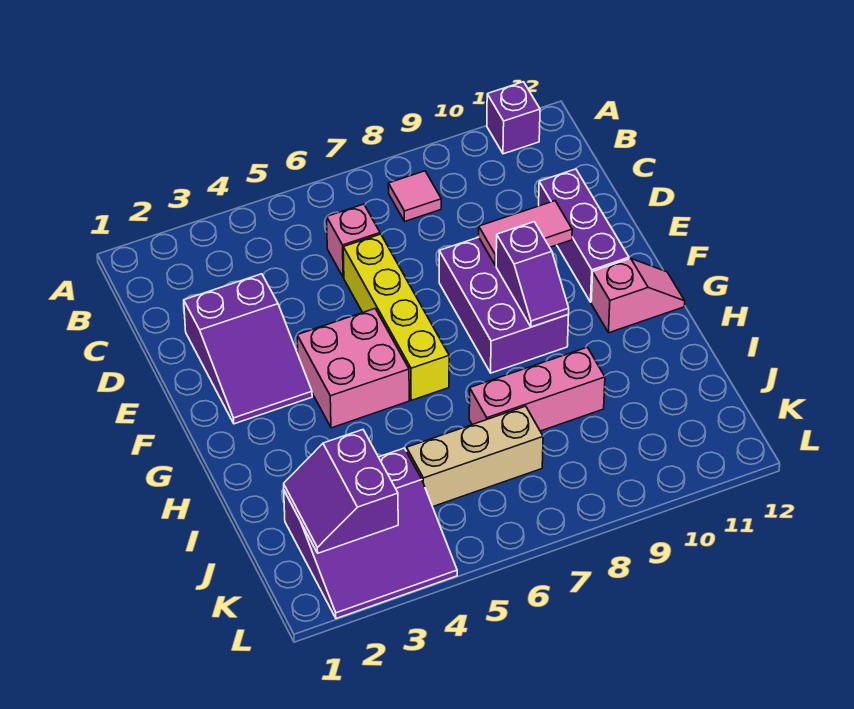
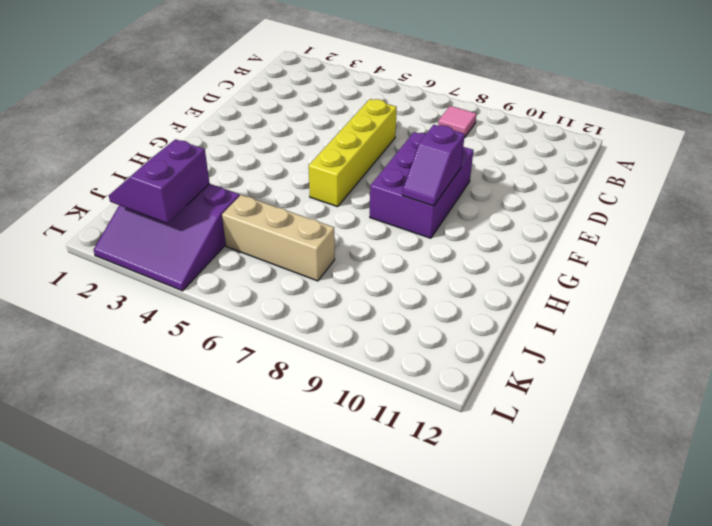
none -> purple 1x1 brick [487,82,540,154]
none -> pink 1x1 brick [327,204,380,277]
none -> purple 2x3 slope [184,274,312,424]

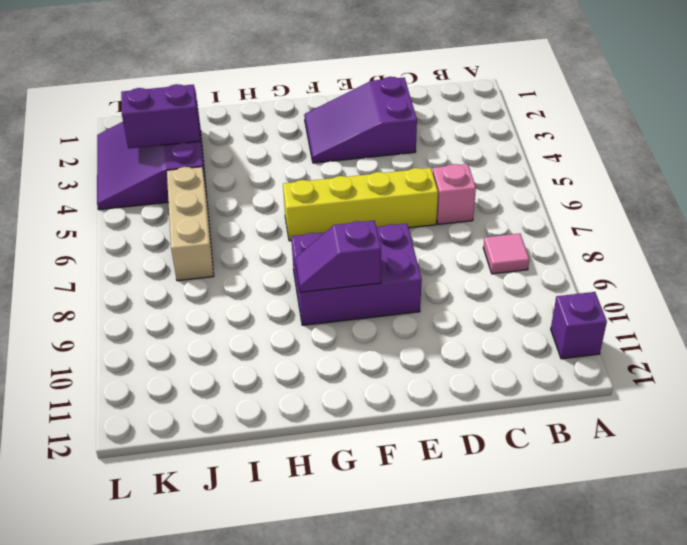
none -> purple 1x3 brick [539,169,629,302]
none -> pink 2x2 brick [297,309,409,428]
none -> pink 1x2 slope [591,259,685,333]

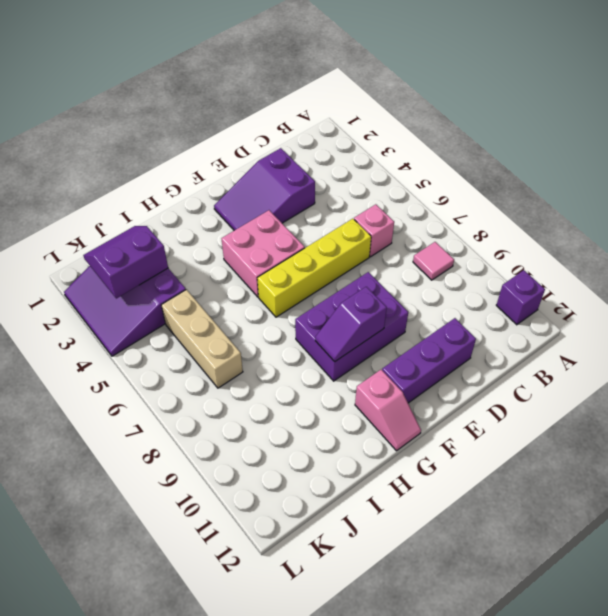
none -> pink 1x3 brick [469,347,605,431]
none -> pink 1x2 tile [479,201,572,266]

